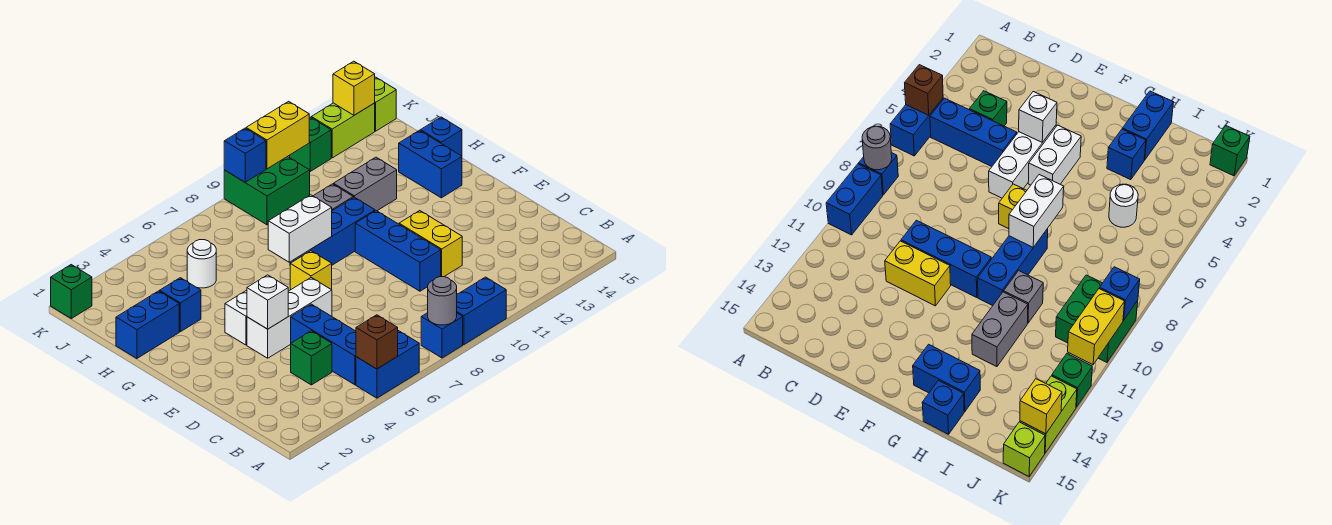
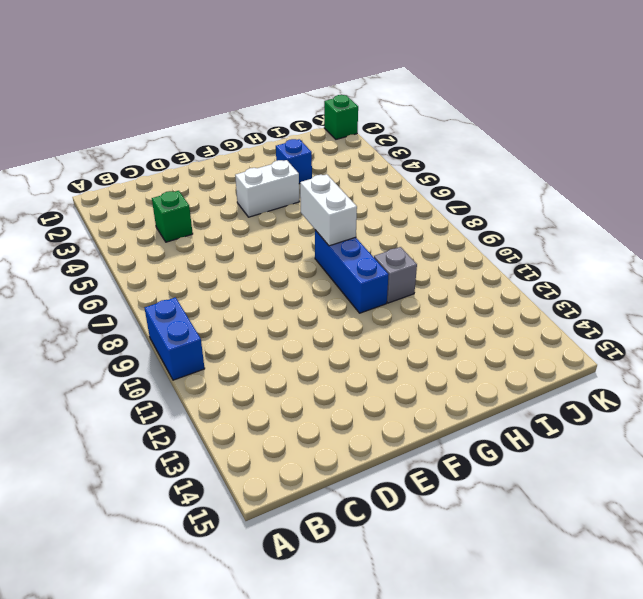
white 1x2 brick [235,160,300,217] -> white 1x2 brick turned to [225,290,247,345]
none -> blue 1x2 brick [356,331,419,398]
none -> blue 1x1 brick [421,313,463,358]
none -> blue 1x3 brick [291,304,356,385]
none -> blue 1x3 brick [355,211,441,291]

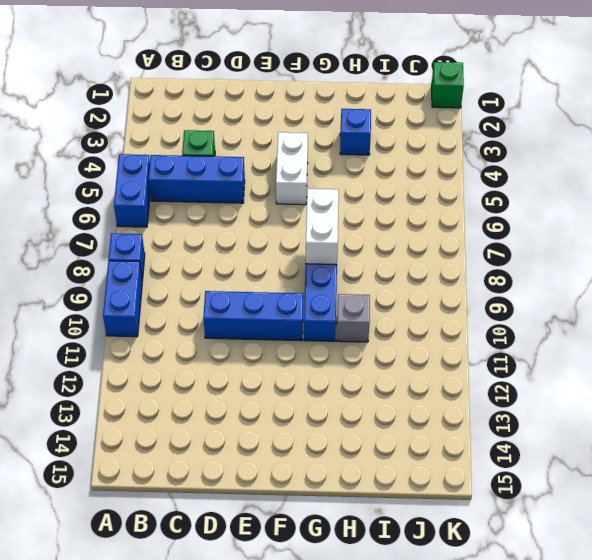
none -> yellow 1x2 brick [399,211,462,277]
none -> white 1x3 brick [247,278,332,358]
none -> yellow 1x1 brick [290,251,332,290]
none -> blue 1x2 brick [399,130,462,198]

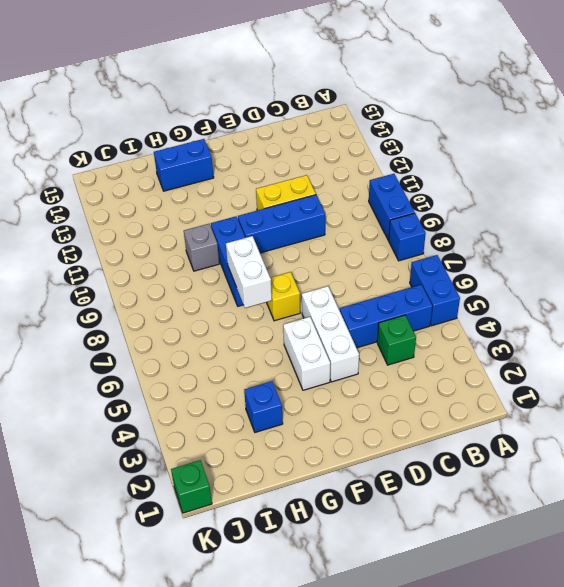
none -> blue 1x2 brick [116,291,179,358]
none -> grey 1x2 brick [334,157,397,211]
none -> blue 1x1 brick [420,117,462,156]
none -> white 1x1 round brick [187,240,216,288]

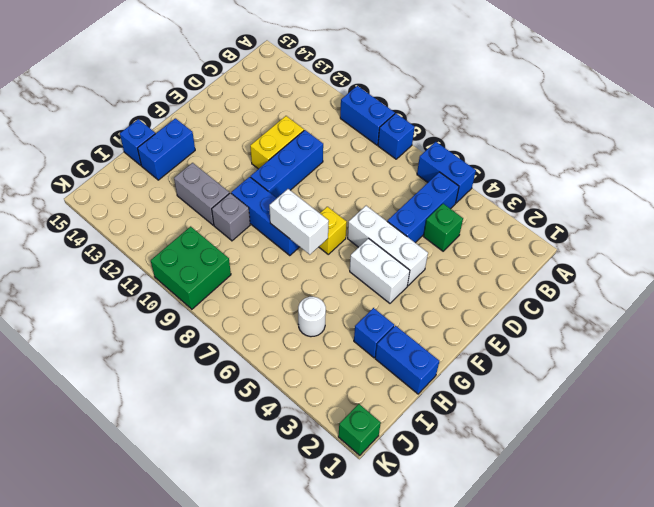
none -> green 1x1 brick [290,117,331,171]
none -> lime 1x2 brick [311,103,375,158]
none -> lime 1x1 brick [375,77,396,131]
none -> brown 1x1 brick [356,315,398,369]

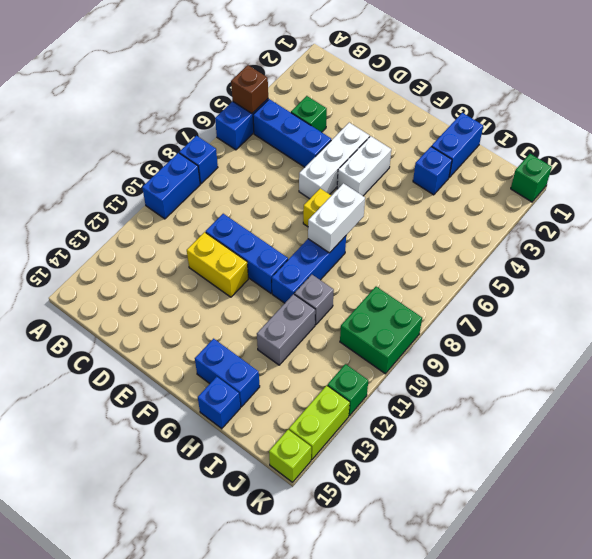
none -> white 1x1 round brick [187,240,216,288]
none -> grey 1x1 round brick [428,277,457,325]
none -> white 1x1 brick [247,275,288,329]
none -> blue 1x1 brick [224,128,266,182]

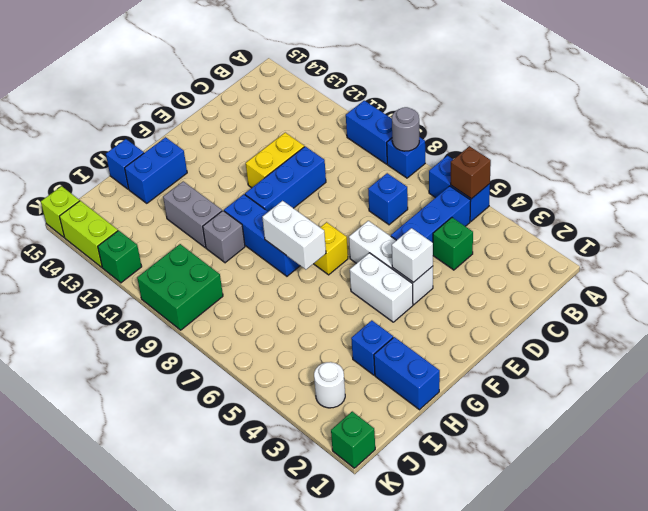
blue 1x1 brick [368,173,408,225] -> blue 1x1 brick moved to [224,128,266,182]
white 1x1 round brick [314,362,345,408] -> white 1x1 round brick moved to [187,240,216,288]
none -> yellow 1x2 brick [246,101,309,169]
none -> yellow 1x1 brick [333,61,375,115]

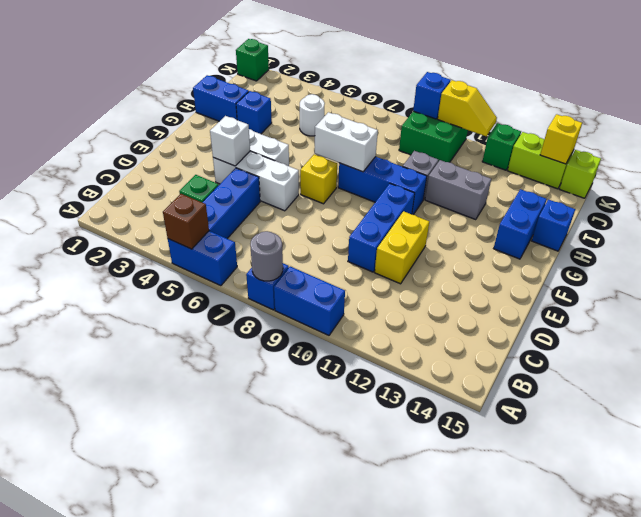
yellow 1x2 slope [438,80,497,136] -> yellow 1x2 brick [246,101,309,169]

